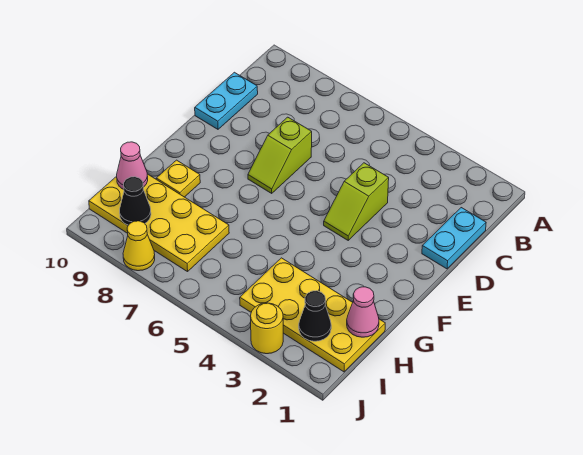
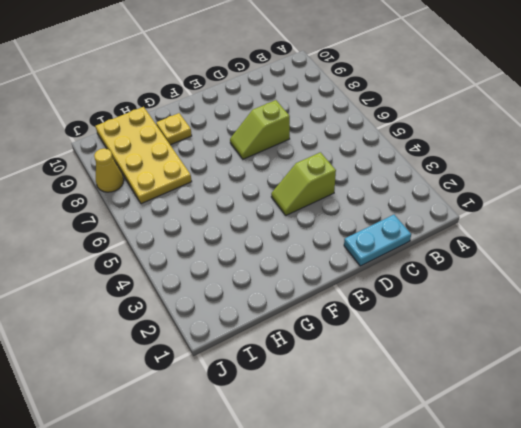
none -> cyan 1x2 plate [195,72,258,129]
none -> yellow 2x4 plate [240,258,385,372]
none -> yellow 1x1 round brick [251,303,283,354]

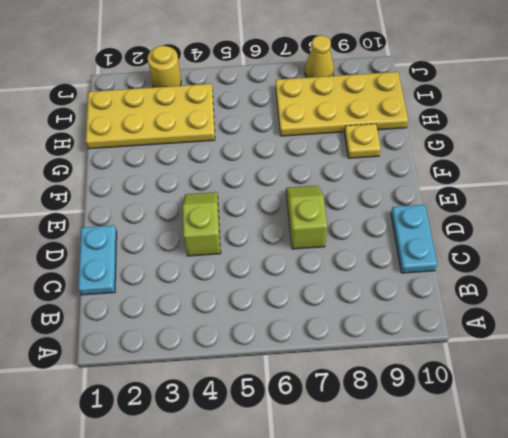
none -> pink 1x1 cone [347,287,379,337]
none -> pink 1x1 cone [117,142,148,189]
none -> black 1x1 cone [299,291,331,341]

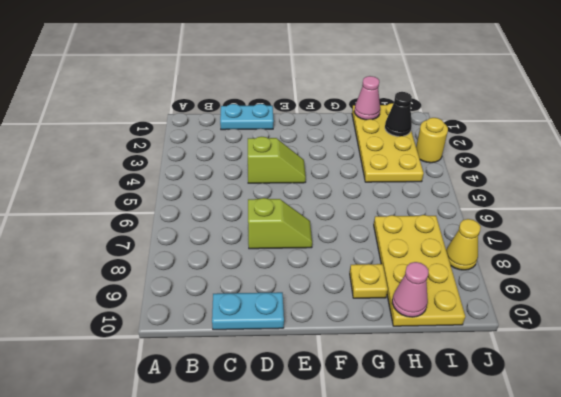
none -> black 1x1 cone [120,177,151,225]

